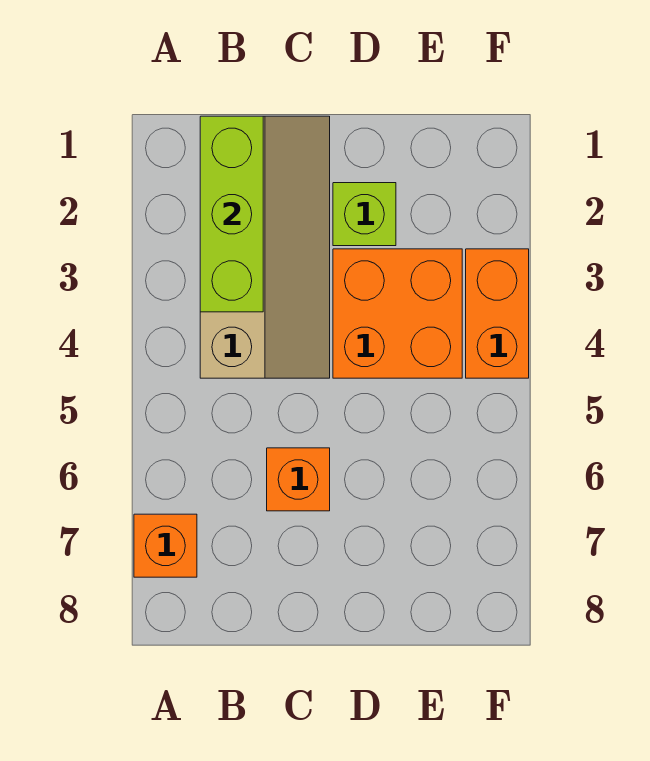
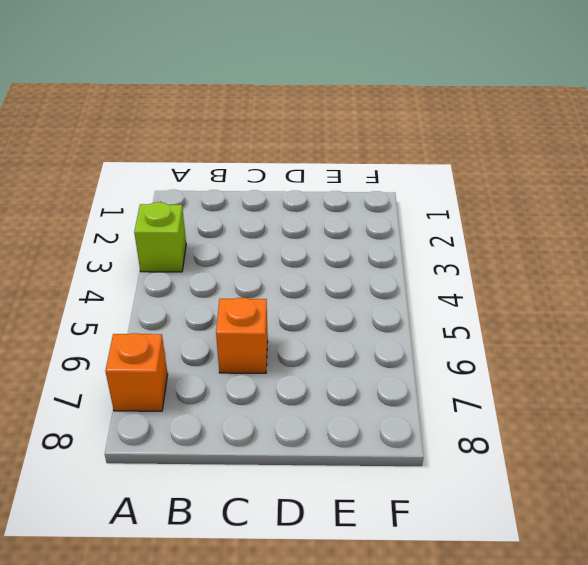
lime 1x1 brick [134,202,186,272] -> lime 1x1 brick moved to [333,183,396,246]
none -> tan 2x4 slope [200,116,330,378]
none -> orange 2x2 brick [333,249,462,378]

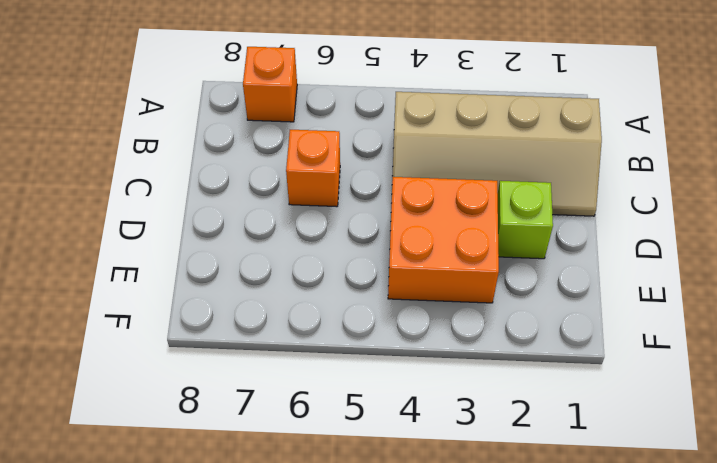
none -> orange 1x2 brick [466,249,529,378]
none -> lime 1x3 brick [200,116,263,312]

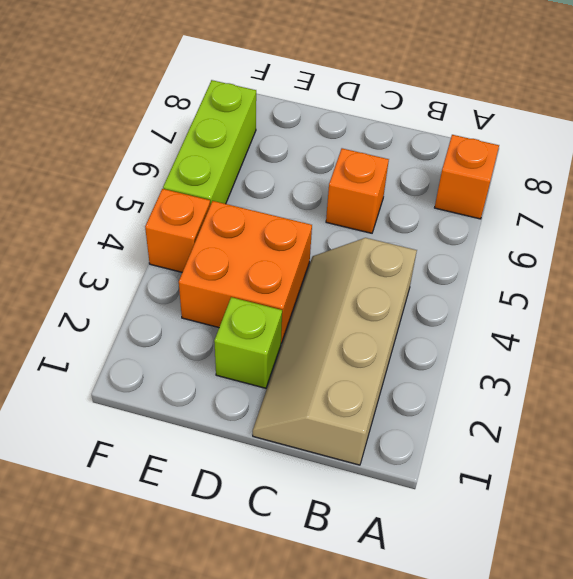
orange 1x1 brick [145,189,210,272] -> orange 1x2 brick [466,249,529,378]
lime 1x3 brick [163,80,256,205] -> lime 1x3 brick moved to [200,116,263,312]

